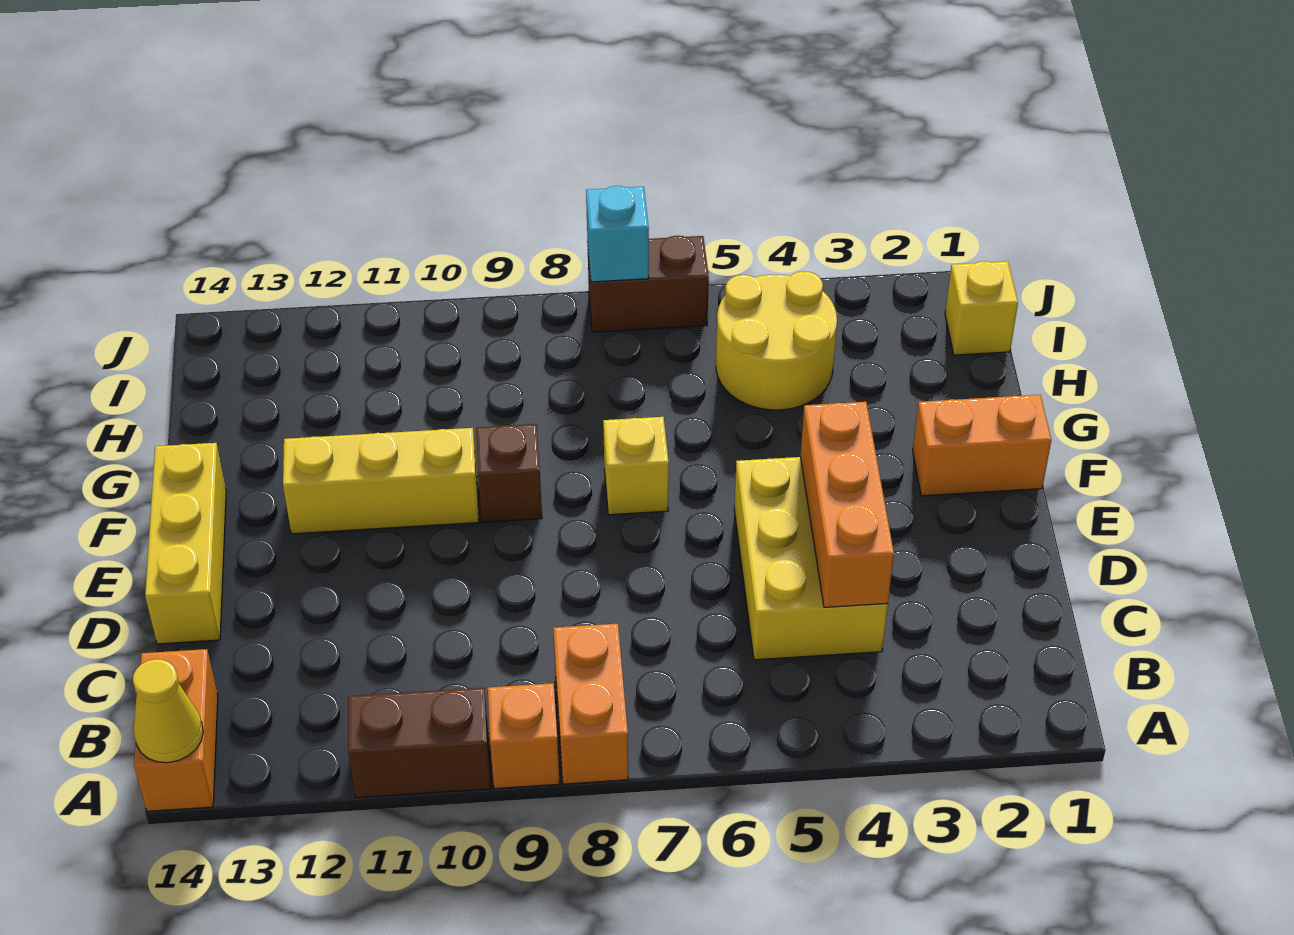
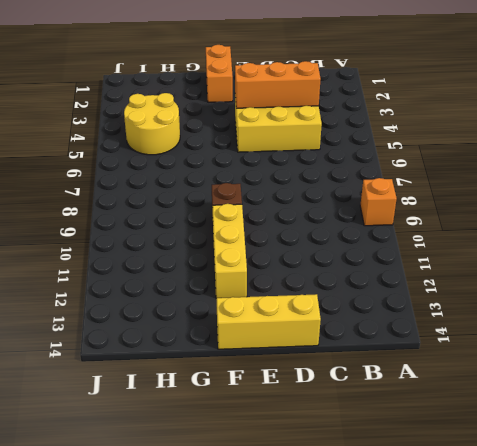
none -> orange 1x2 brick [553,624,628,784]
none -> brown 1x2 brick [348,688,491,798]
none -> orange 1x2 brick [134,649,218,811]

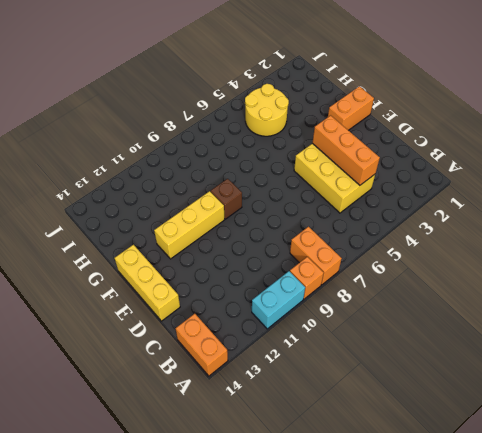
cyan 1x2 brick [252,271,305,329] -> brown 1x2 brick [348,688,491,798]
none -> yellow 1x1 brick [603,417,669,515]
none -> yellow 1x1 brick [945,261,1018,355]
none -> brown 1x2 brick [587,236,709,332]

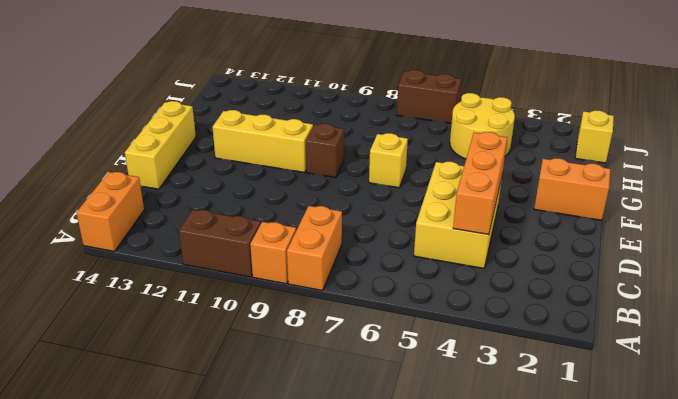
none -> yellow 1x1 cone [133,659,203,763]
none -> cyan 1x1 brick [586,186,649,282]

